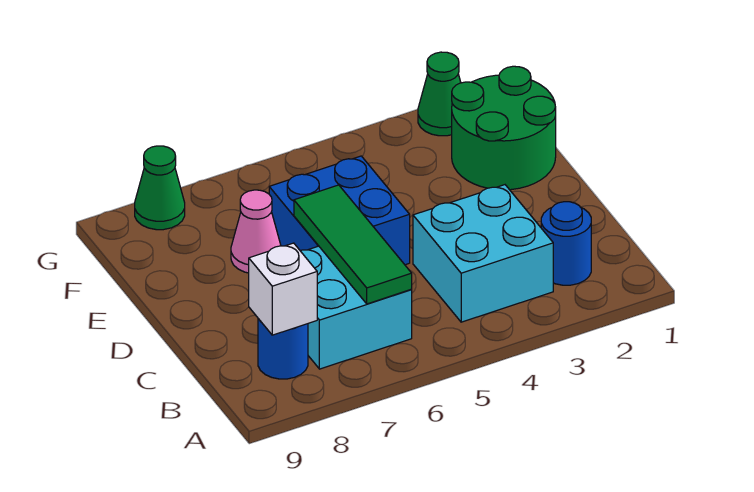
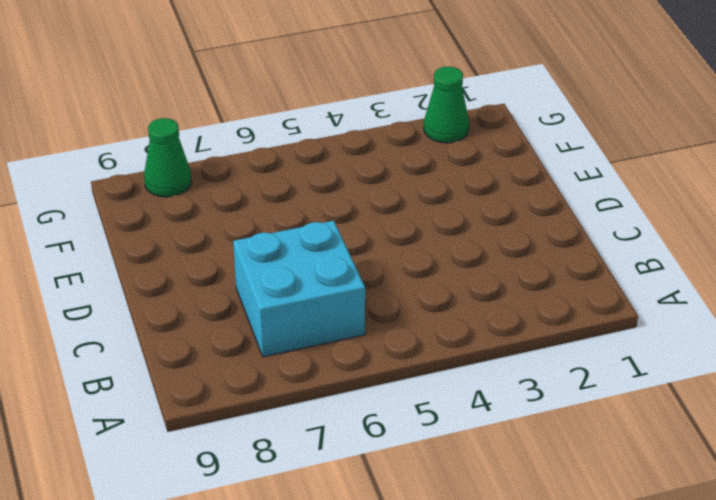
none -> blue 1x1 round brick [541,202,591,285]
none -> cyan 2x2 brick [413,185,553,322]

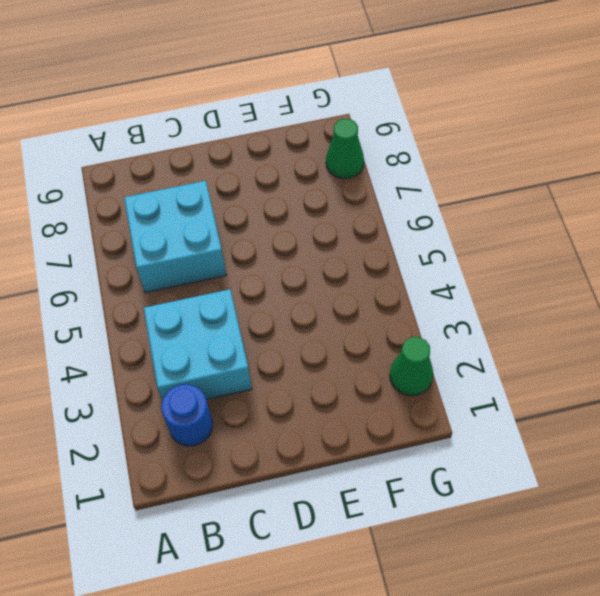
none -> blue 1x1 round brick [258,319,308,379]
none -> blue 2x2 brick [269,156,410,265]

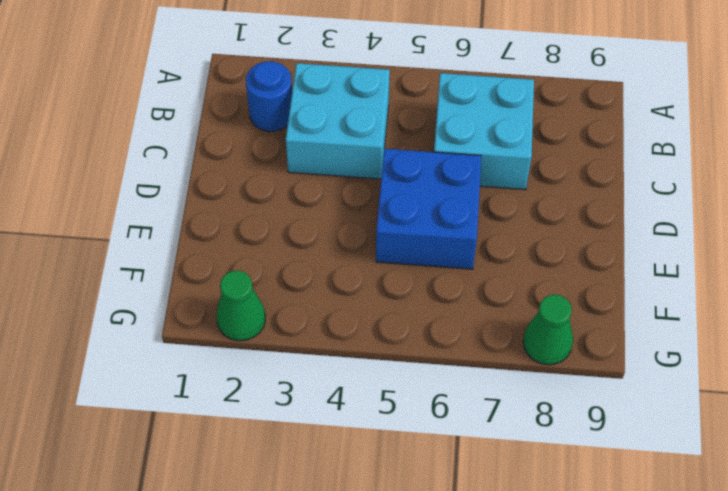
none -> blue 1x1 round brick [258,319,308,379]
none -> green 2x2 round brick [452,66,556,190]

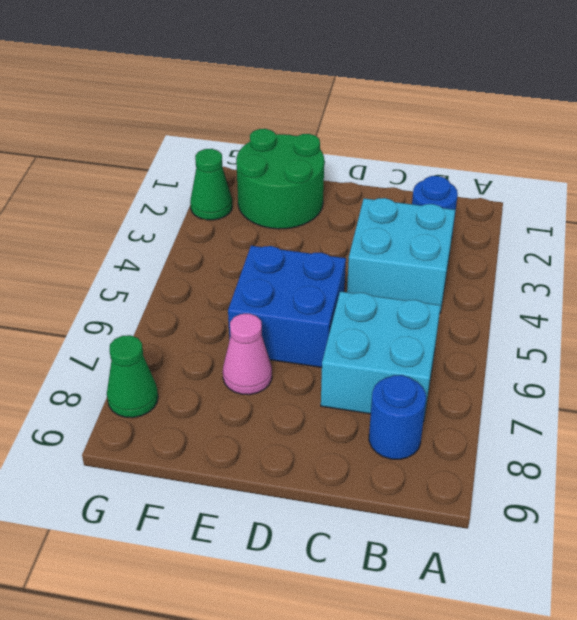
none -> green 1x3 tile [294,185,412,304]
none -> white 1x1 brick [249,243,317,335]

